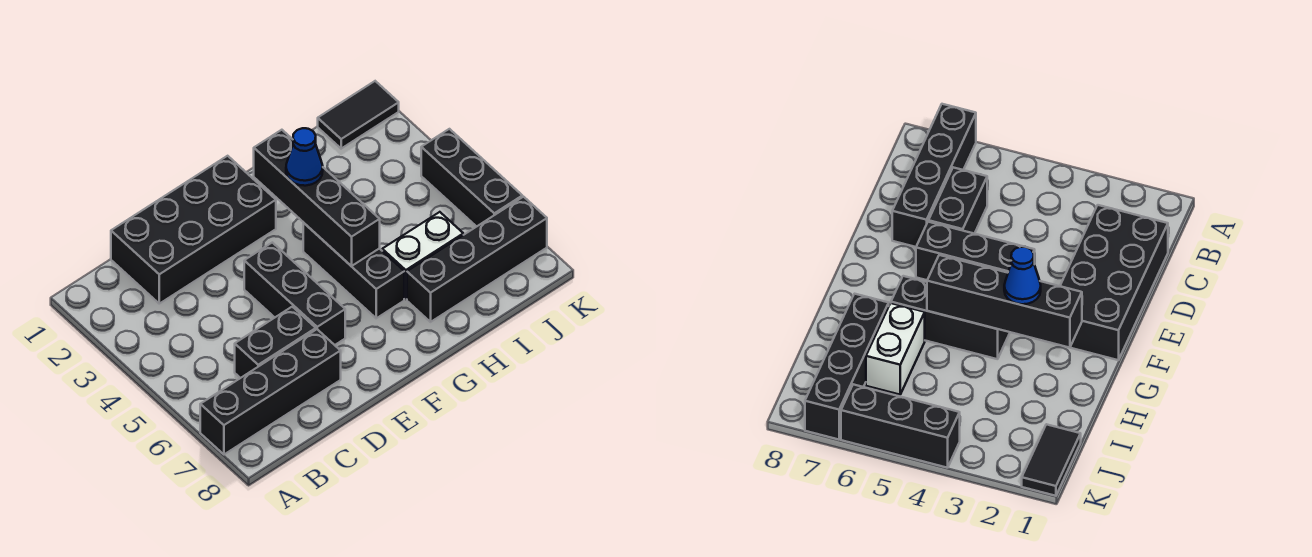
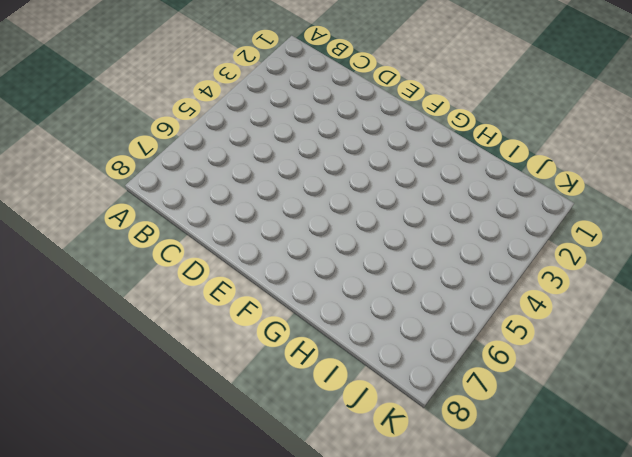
none -> black 1x4 brick [200,329,341,454]
none -> black 2x4 brick [111,156,276,304]

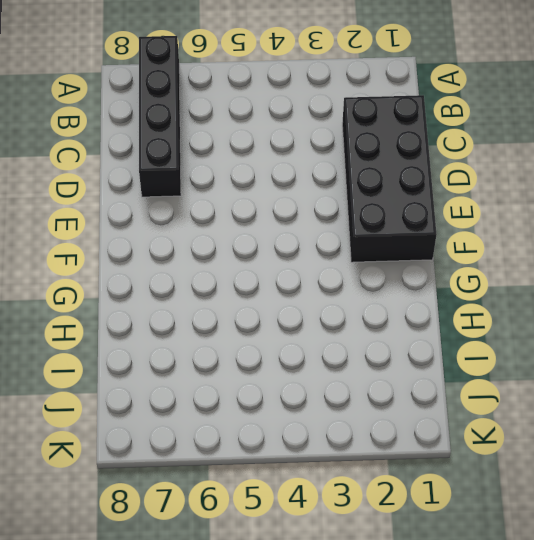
none -> black 1x2 brick [235,307,316,378]
none -> black 1x3 brick [244,242,345,345]

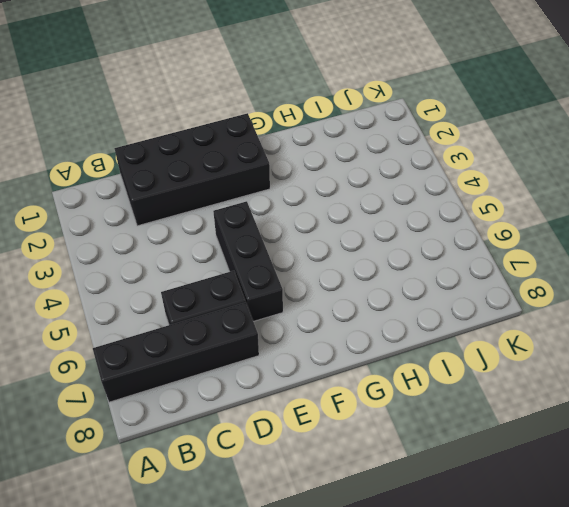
none -> black 1x3 brick [303,223,404,318]
none -> white 1x2 brick [382,212,463,299]

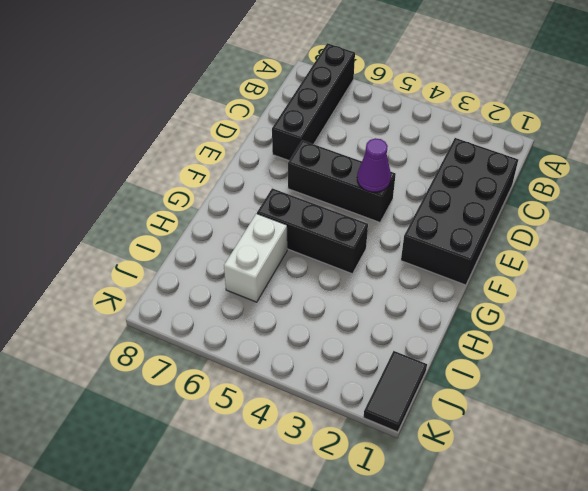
purple 1x1 cone [357,138,391,192] -> none
none -> black 1x2 brick [235,307,316,378]
none -> black 1x4 brick [407,197,547,322]

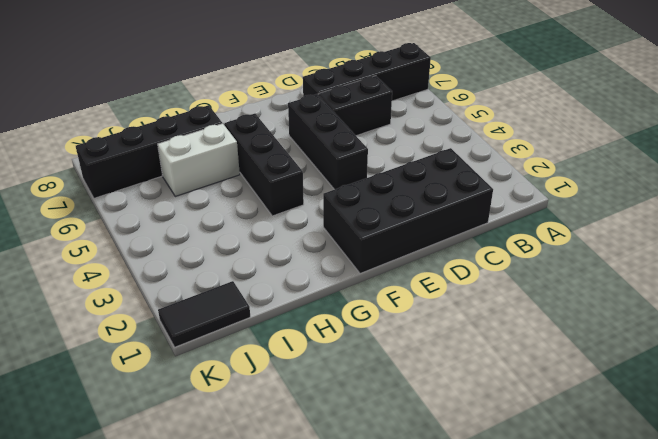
none -> black 1x3 brick [421,129,522,227]
none -> black 1x4 brick [254,130,380,266]

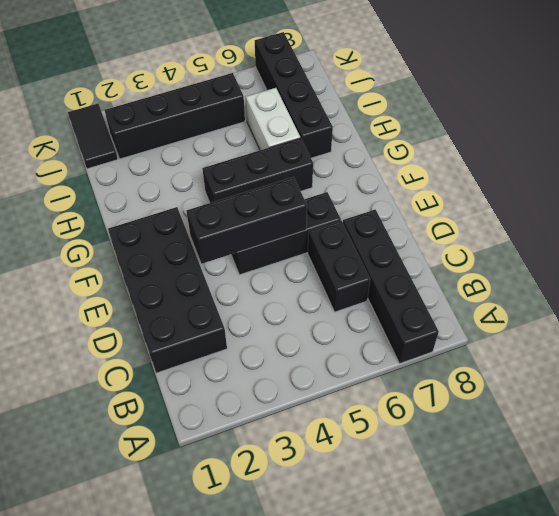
black 1x3 brick [187,177,307,264] -> black 1x3 brick moved to [421,129,522,227]
black 1x4 brick [105,73,245,159] -> black 1x4 brick moved to [254,130,380,266]
none -> blue 1x1 cone [286,128,323,186]

